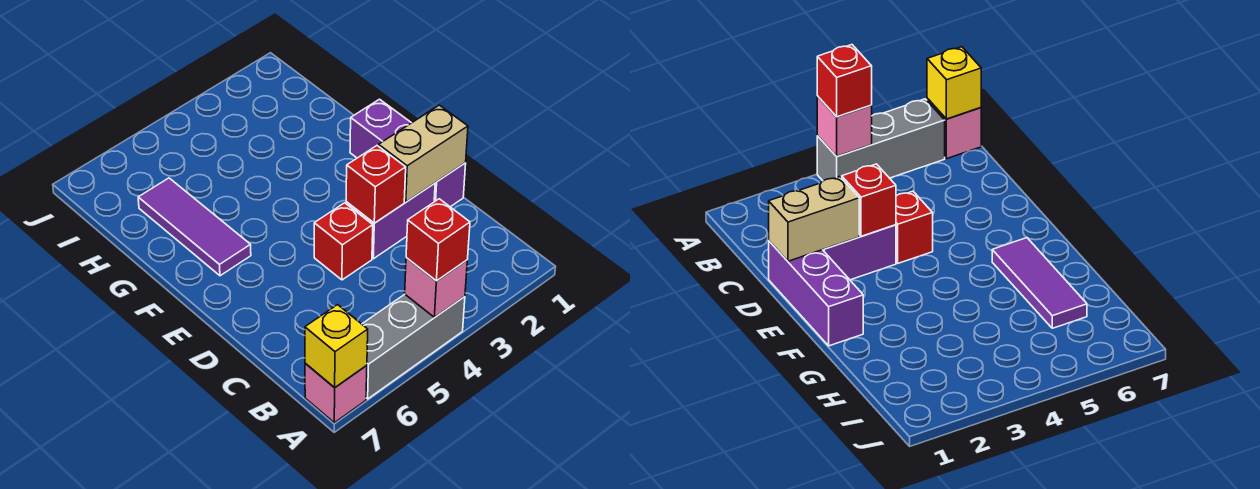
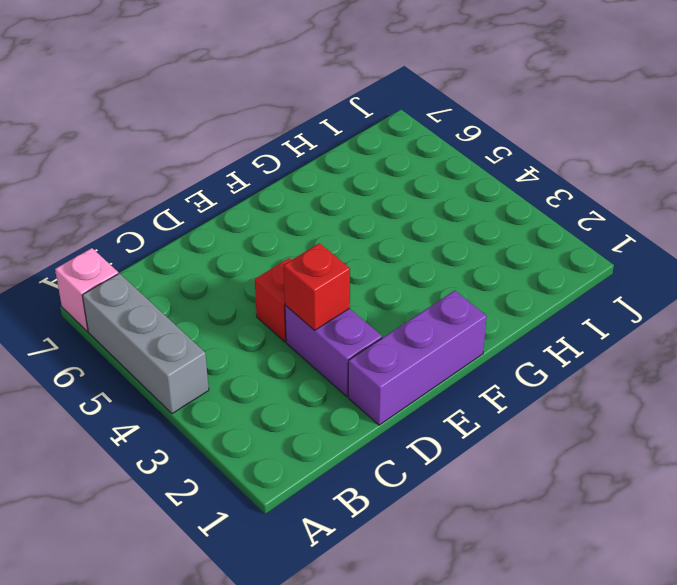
none -> purple 1x3 tile [138,178,251,276]
none -> pink 1x1 brick [405,258,467,317]

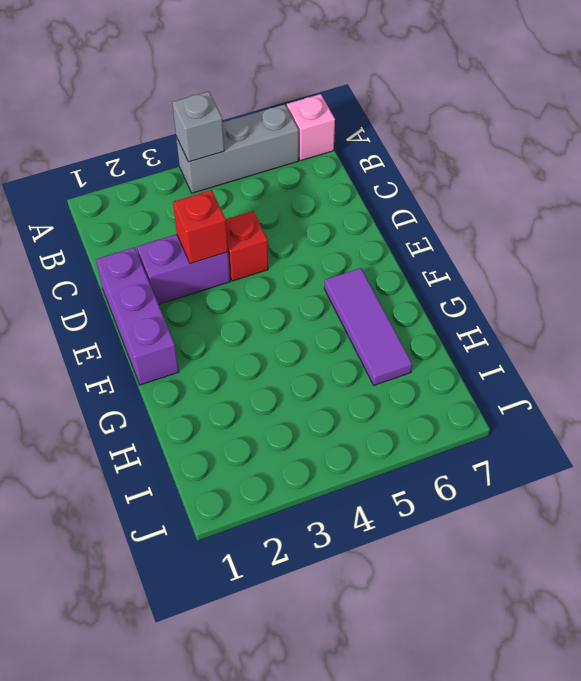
grey 1x1 brick [172,92,224,162] -> pink 1x1 brick [405,258,467,317]
none -> yellow 1x1 brick [305,305,368,388]
none -> tan 1x2 brick [379,105,468,202]

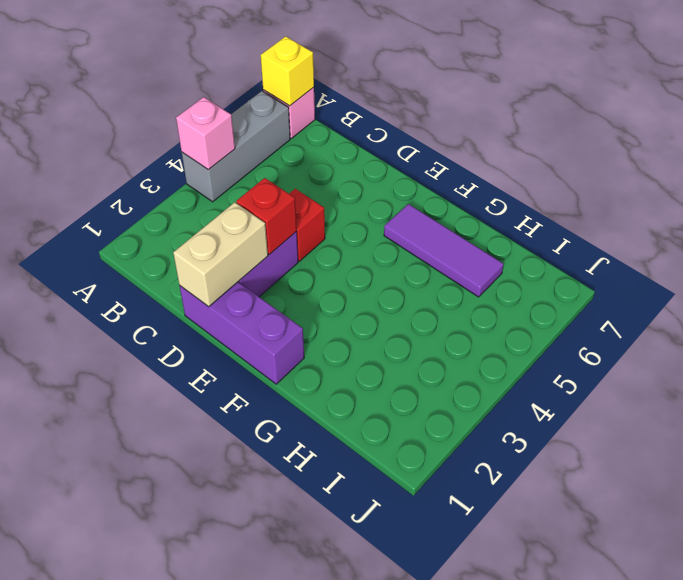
none -> red 1x1 brick [406,199,470,281]

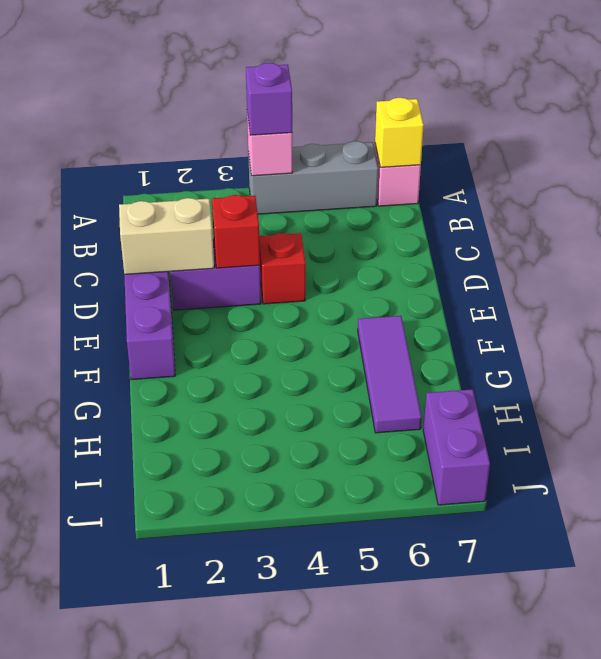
purple 1x1 brick [246,63,292,135] -> red 1x1 brick [406,199,470,281]
purple 1x2 brick [423,389,490,505] -> none

